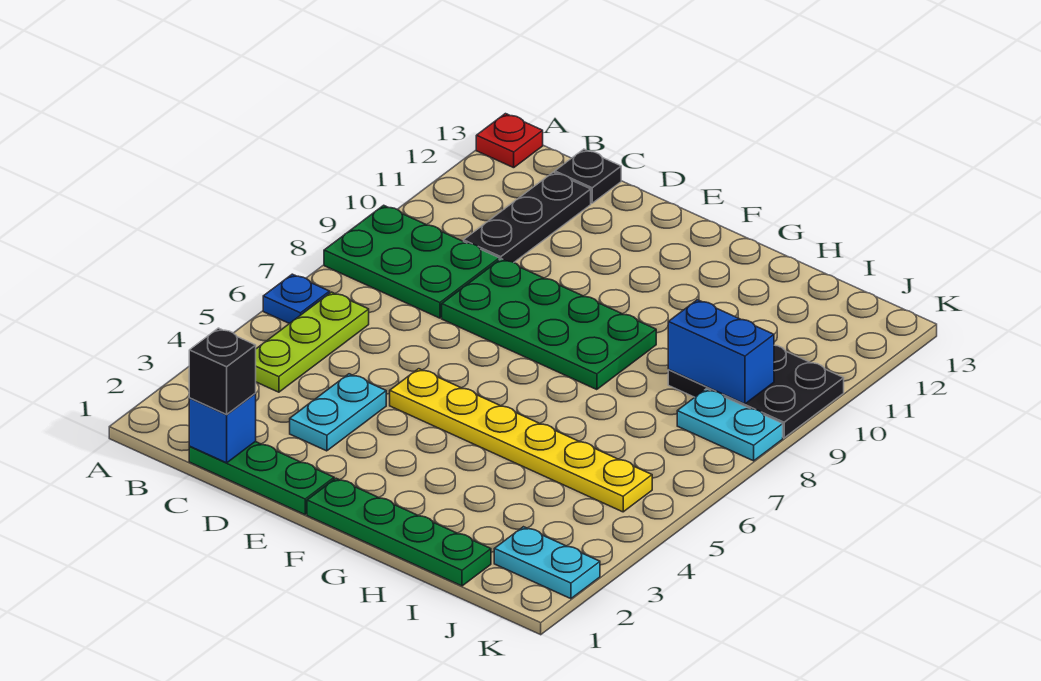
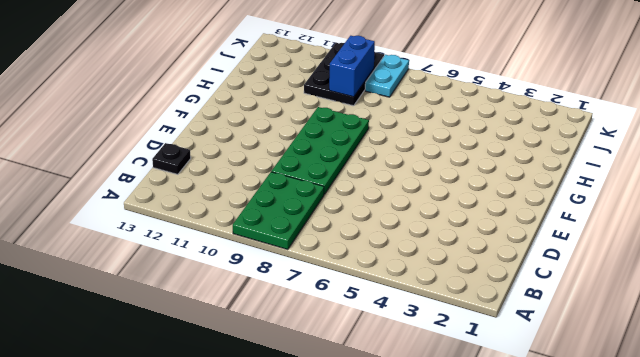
none -> blue 1x1 plate [263,274,330,324]
none -> red 1x1 plate [476,114,543,168]
none -> lime 1x3 plate [256,292,369,392]

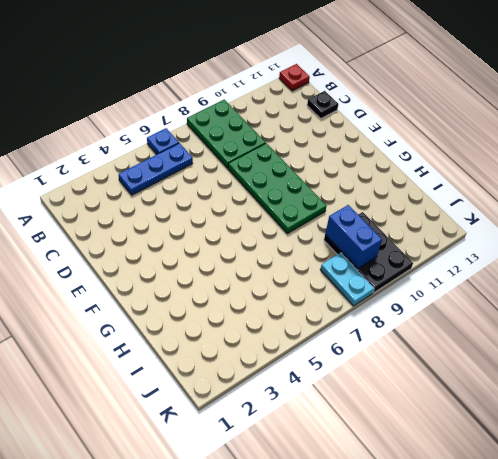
blue 1x3 plate [119,143,193,195] -> lime 1x3 plate [256,292,369,392]
none -> green 1x3 plate [189,442,334,515]
none -> black 1x3 plate [464,172,591,262]
none -> cyan 1x2 plate [290,374,386,451]

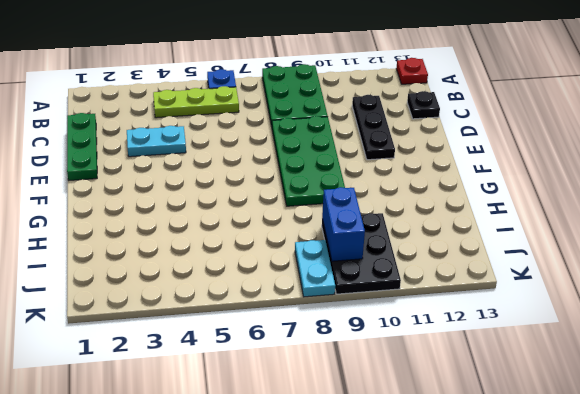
black 1x3 plate [352,95,395,160] -> black 1x3 plate turned to [464,172,591,262]
none -> yellow 1x6 plate [390,369,652,512]
none -> green 1x4 plate [307,478,491,586]
none -> cyan 1x2 plate [494,527,600,599]

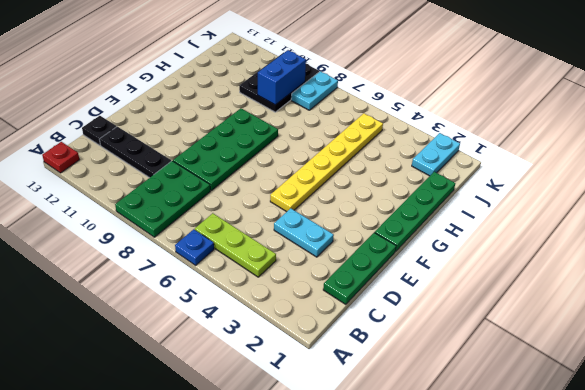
none -> blue 1x1 brick [189,393,256,463]
none -> black 1x1 brick [189,328,256,414]

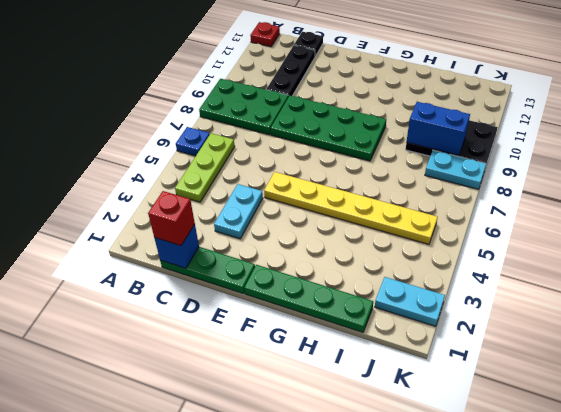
red 1x1 brick [148,191,195,246] -> black 1x1 brick [189,328,256,414]

